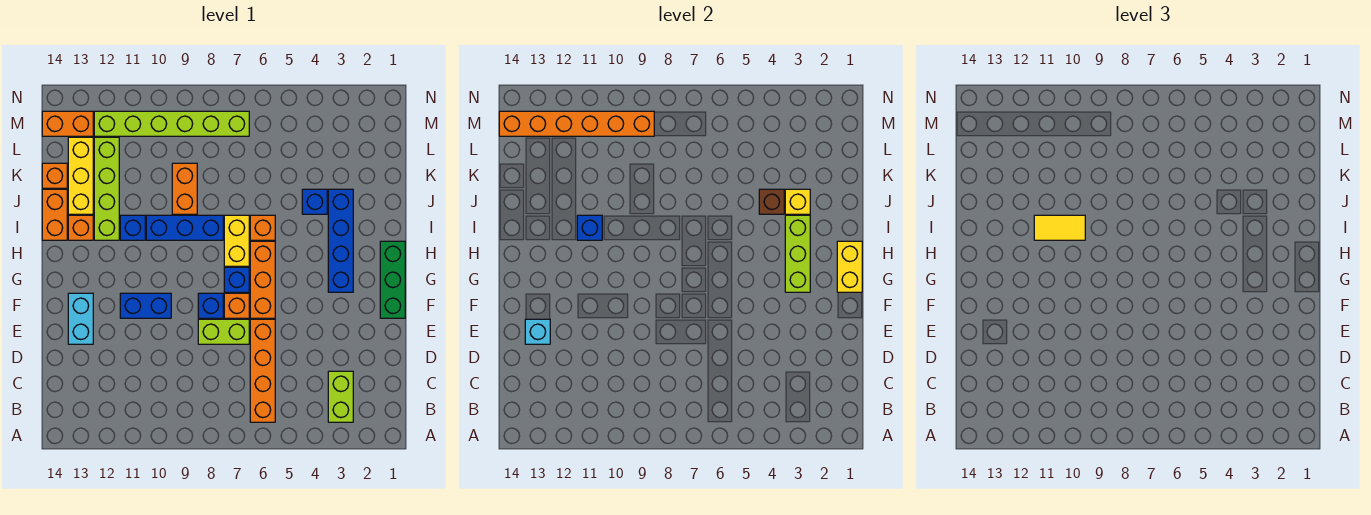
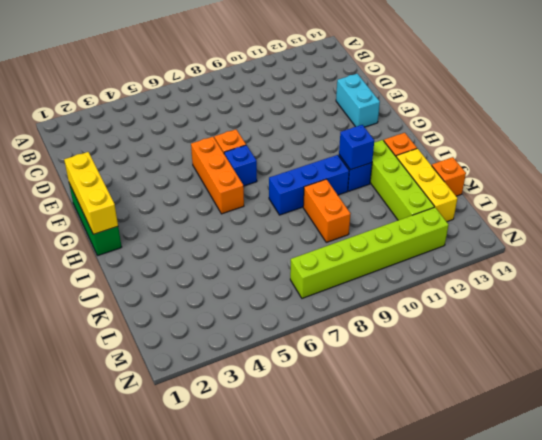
yellow 1x3 brick [64,152,118,234] -> yellow 1x2 brick [837,241,862,292]
none -> lime 1x2 brick [328,371,353,422]
none -> orange 1x4 brick [250,319,275,422]
none -> lime 1x2 brick [198,319,249,344]
none -> blue 1x1 brick [198,293,223,318]

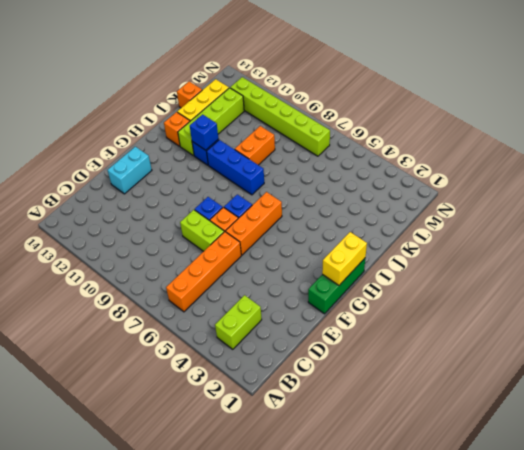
none -> blue 1x2 brick [120,293,171,318]
none -> blue 1x4 brick [328,189,353,292]
none -> yellow 1x2 brick [224,215,249,266]
none -> orange 1x1 brick [250,215,275,240]

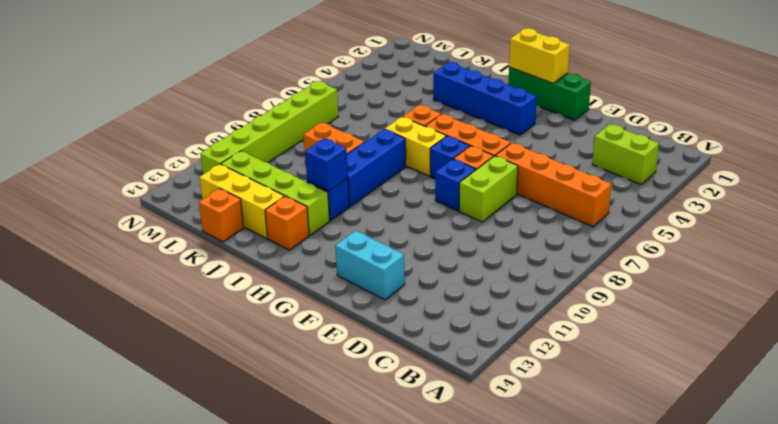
none -> blue 1x2 brick [120,293,171,318]
none -> orange 1x2 brick [42,189,67,240]
none -> blue 1x1 brick [302,189,327,214]
none -> orange 1x2 brick [42,111,93,136]

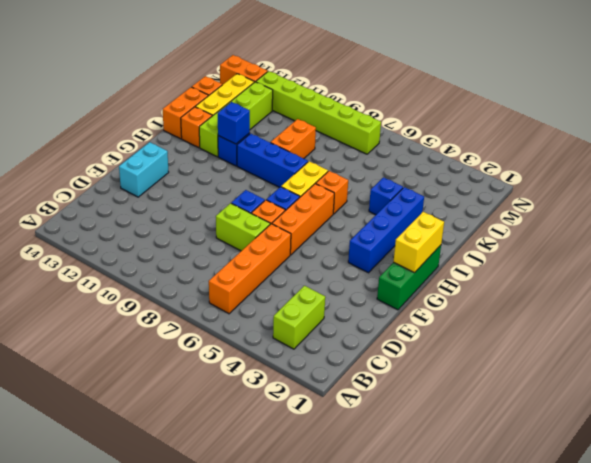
none -> blue 1x2 brick [120,293,171,318]
none -> cyan 1x1 brick [525,319,550,344]
none -> lime 1x3 brick [785,215,810,292]
none -> yellow 1x1 brick [785,189,810,214]

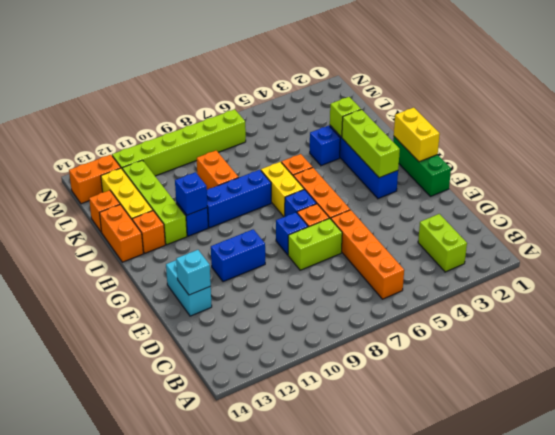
lime 1x1 brick [330,97,361,137] -> yellow 1x1 brick [785,189,810,214]
none -> brown 1x1 brick [759,189,784,214]
none -> orange 1x6 brick [499,111,654,136]
none -> yellow 1x2 tile [1034,215,1085,240]

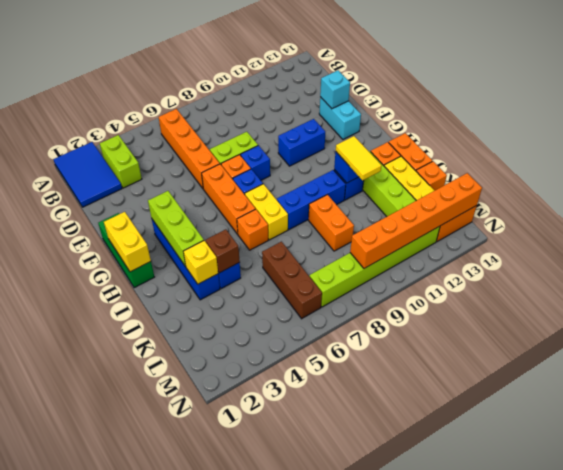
blue 2x3 tile [53,142,122,207] -> none
yellow 1x2 tile [336,136,382,181] -> yellow 1x2 tile turned to [1034,215,1085,240]
brown 1x3 brick [262,242,322,319] -> none

